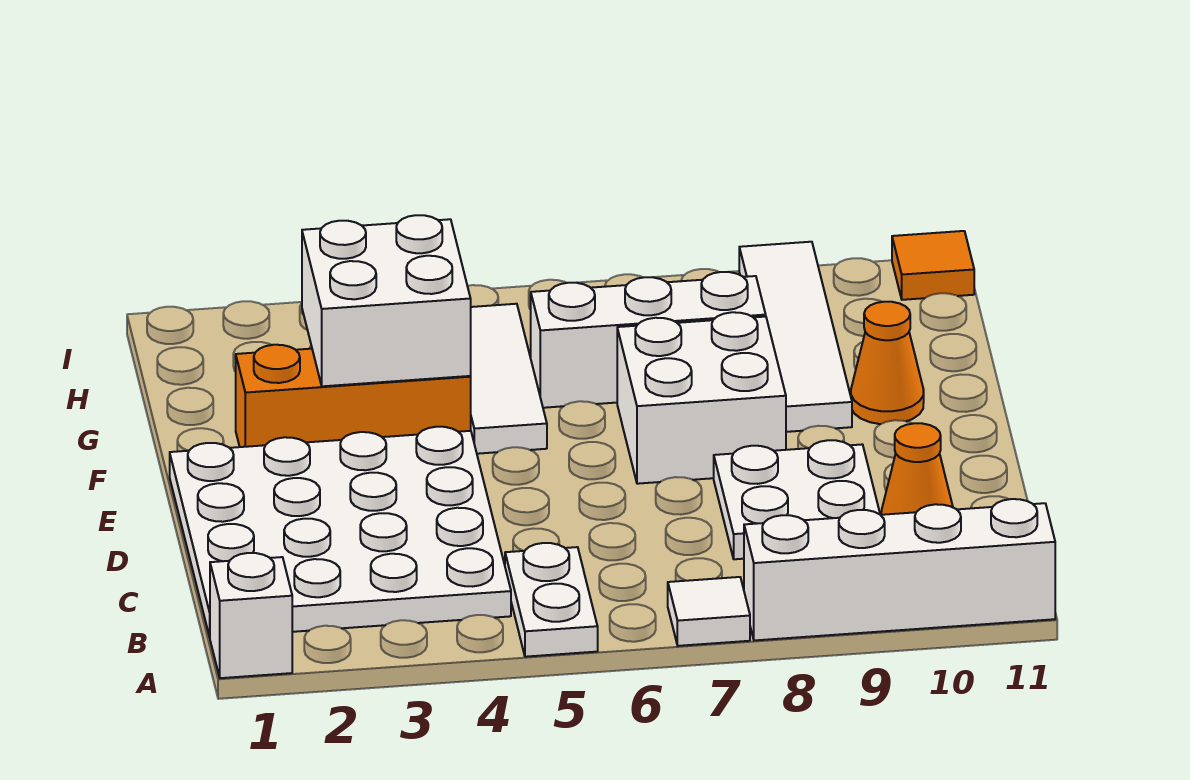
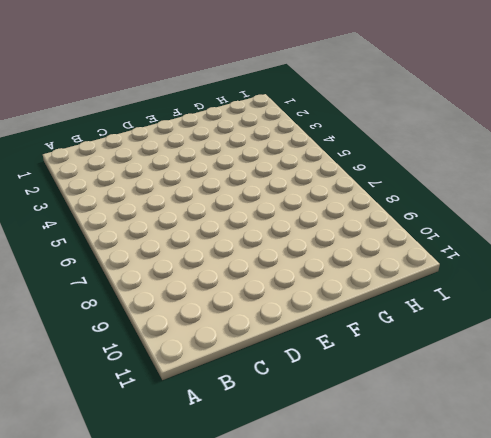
none -> white 1x1 brick [210,553,292,678]
none -> white 1x2 plate [505,543,598,657]
none -> white 1x1 tile [668,577,750,646]

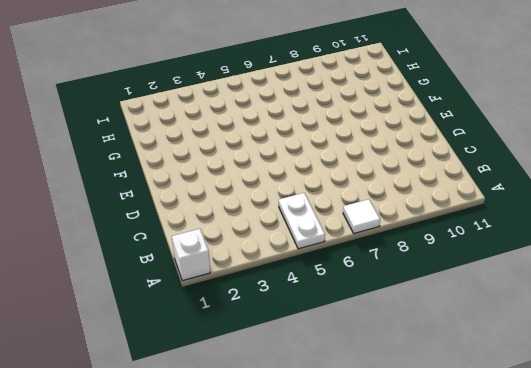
none -> white 1x4 brick [744,499,1055,640]
none -> white 4x4 plate [170,427,511,637]
none -> white 2x2 plate [714,440,880,559]

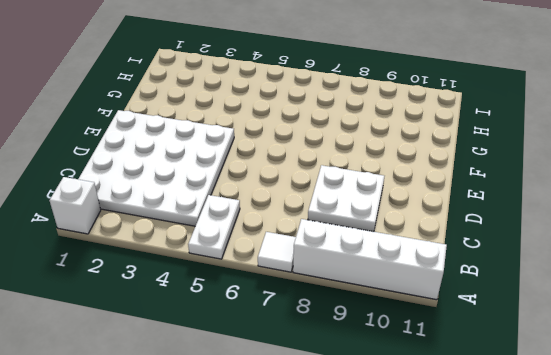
none -> orange 1x1 cone [881,423,953,515]
none -> white 2x2 brick [617,312,786,484]
none -> orange 1x3 brick [236,345,471,447]

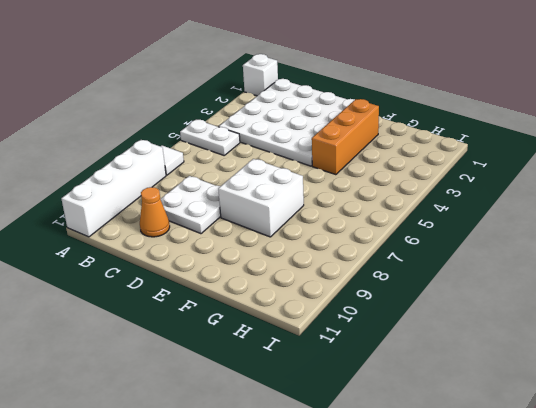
none -> white 1x3 tile [470,304,547,454]
none -> white 1x4 tile [739,242,852,432]
none -> orange 1x1 cone [851,302,924,424]

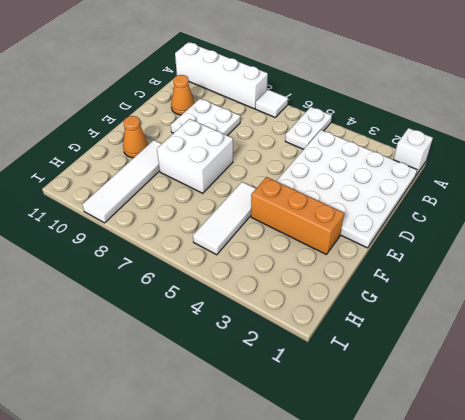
none -> white 1x3 brick [531,272,766,408]
none -> orange 1x1 tile [892,231,974,300]
none -> white 2x2 brick [302,215,471,386]

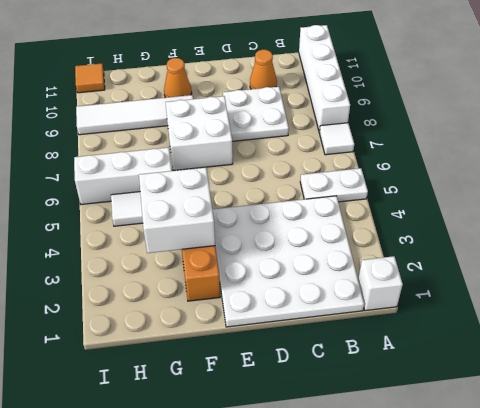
white 1x3 brick [74,147,172,204] -> white 1x3 brick turned to [531,272,766,408]

